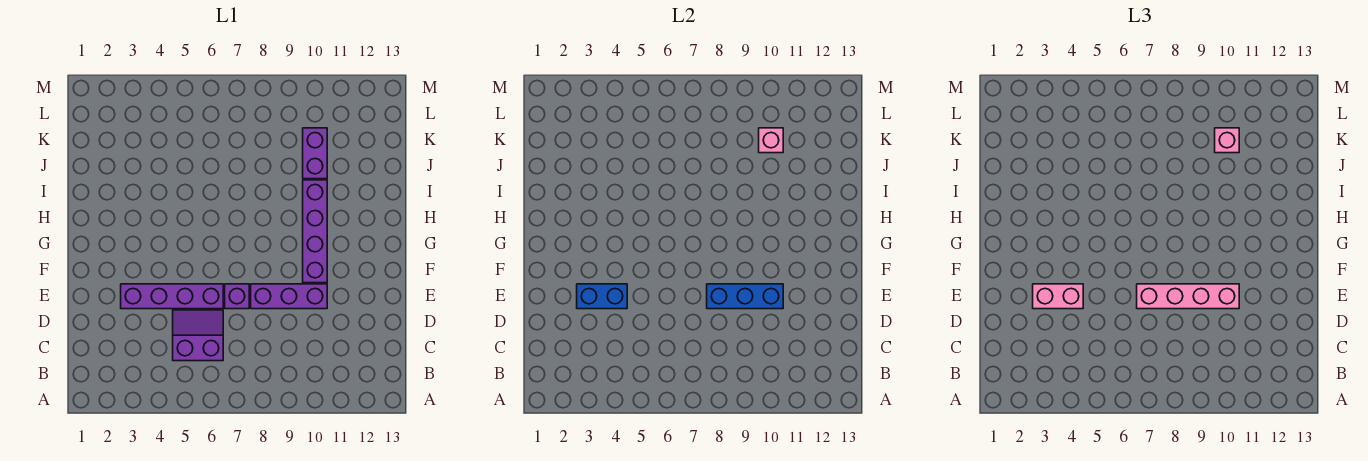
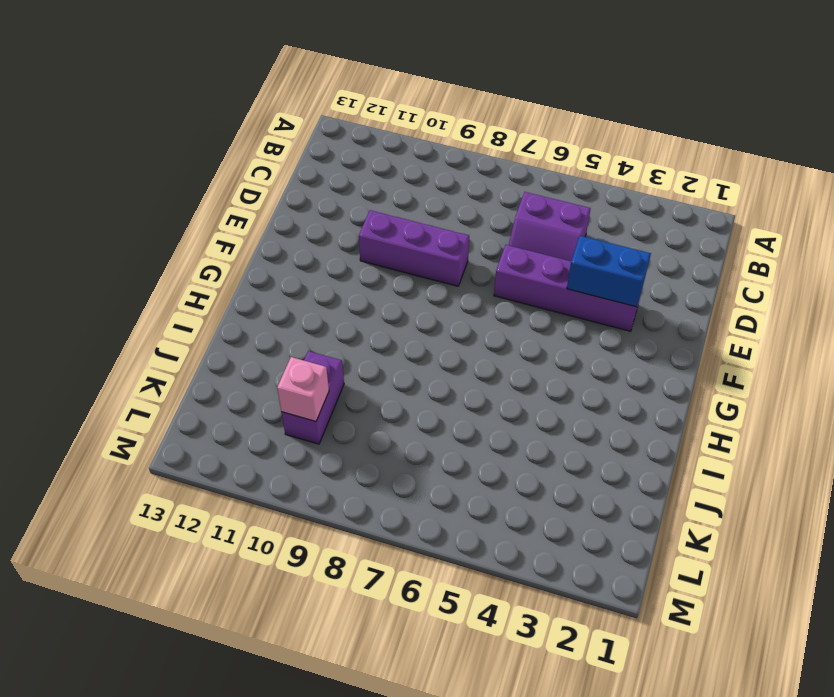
none -> purple 1x1 brick [225,284,249,309]
none -> purple 1x4 brick [303,180,327,283]
none -> blue 1x3 brick [707,284,783,309]

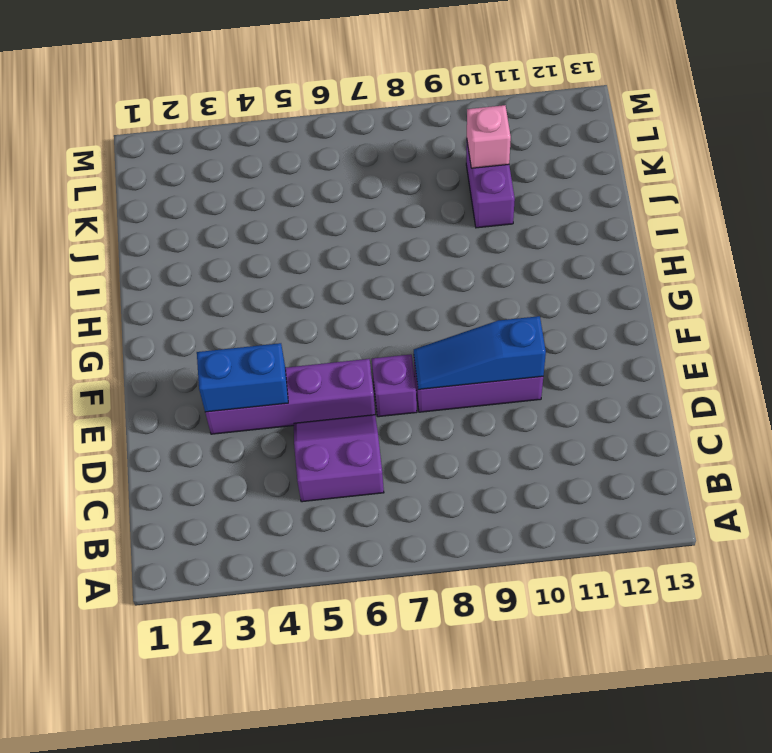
blue 1x3 slope [414,316,546,389] -> blue 1x3 brick [707,284,783,309]
none -> purple 1x4 brick [303,180,327,283]
none -> pink 1x2 brick [1033,284,1083,309]
none -> pink 1x4 brick [1137,284,1239,309]

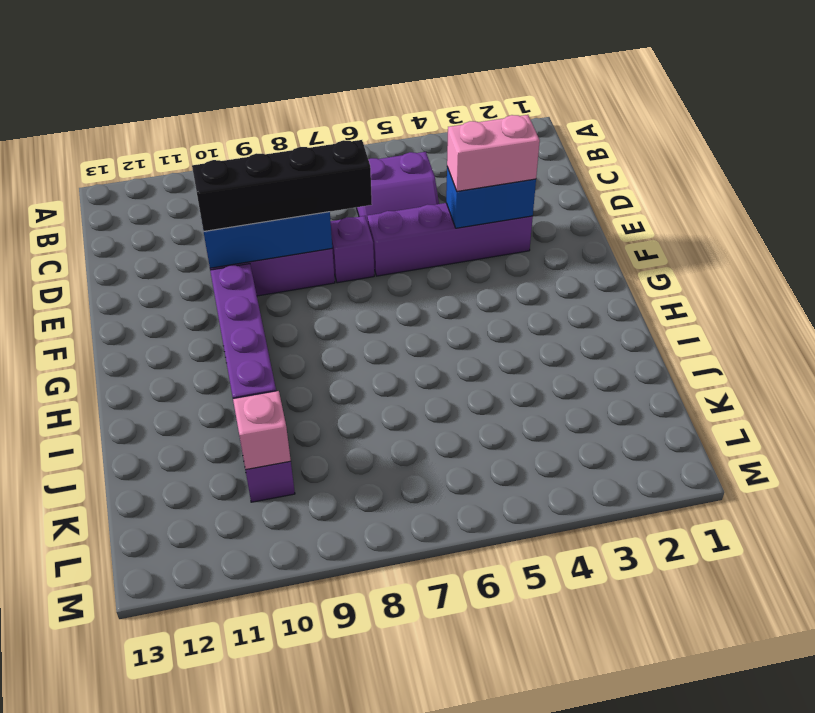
black 1x4 brick [192,140,372,232] -> pink 1x4 brick [1137,284,1239,309]
none -> pink 1x1 brick [1215,128,1239,153]

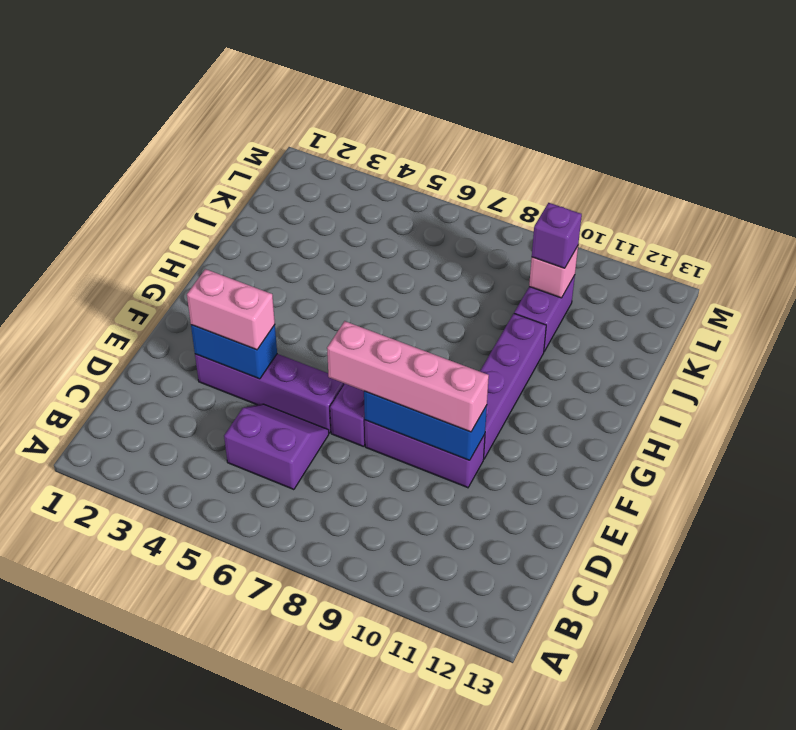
purple 1x1 brick [532,203,582,268] -> pink 1x1 brick [1215,128,1239,153]

